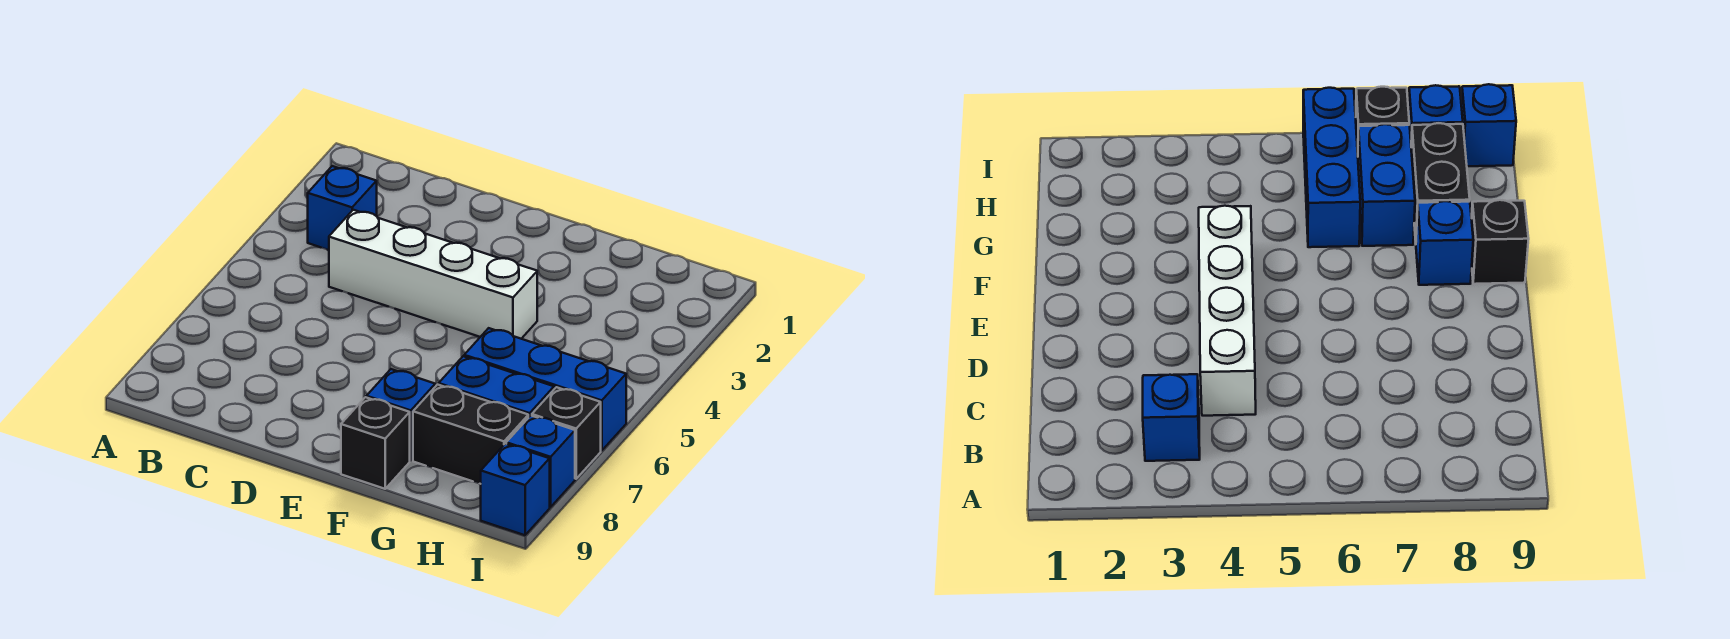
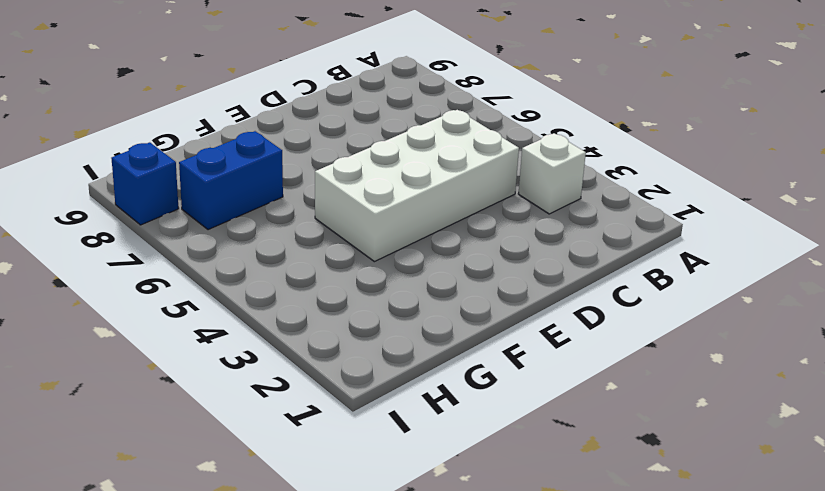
white 1x1 brick [518,133,586,214] -> blue 1x1 brick [308,166,377,250]
white 2x4 brick [315,110,519,262] -> white 1x4 brick [329,210,537,339]
none -> blue 1x1 brick [366,369,435,461]
none -> black 1x1 brick [341,397,410,489]

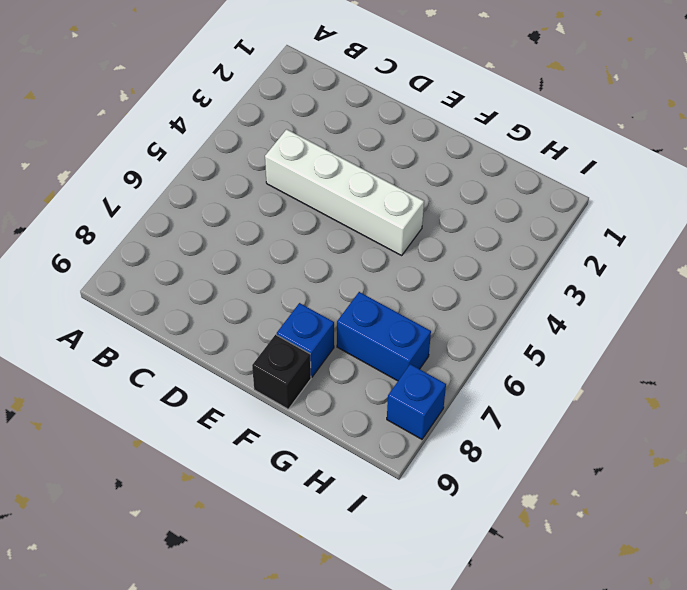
none -> blue 1x1 brick [308,166,377,250]
none -> blue 1x3 brick [464,328,626,451]

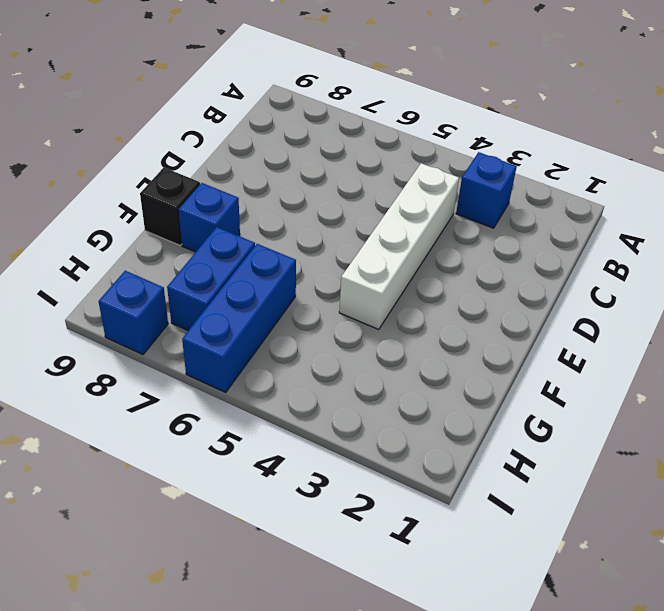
none -> black 1x2 brick [413,385,528,484]
none -> black 1x1 brick [532,387,601,479]

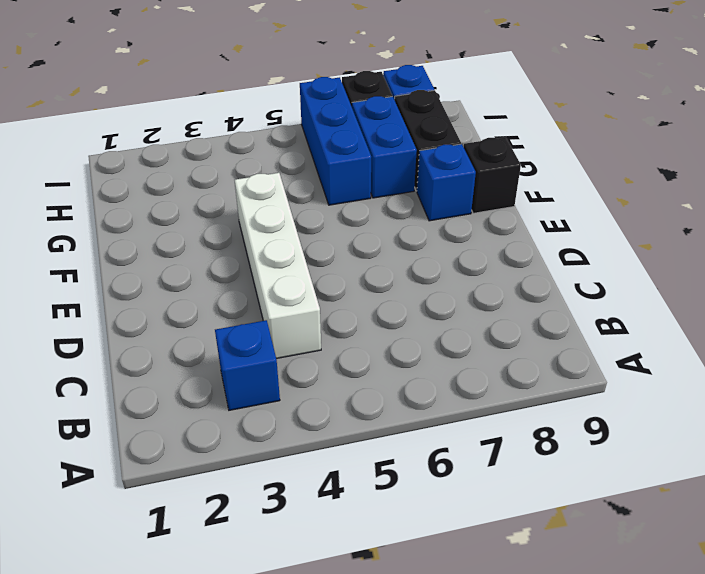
none -> blue 1x1 brick [481,444,550,535]

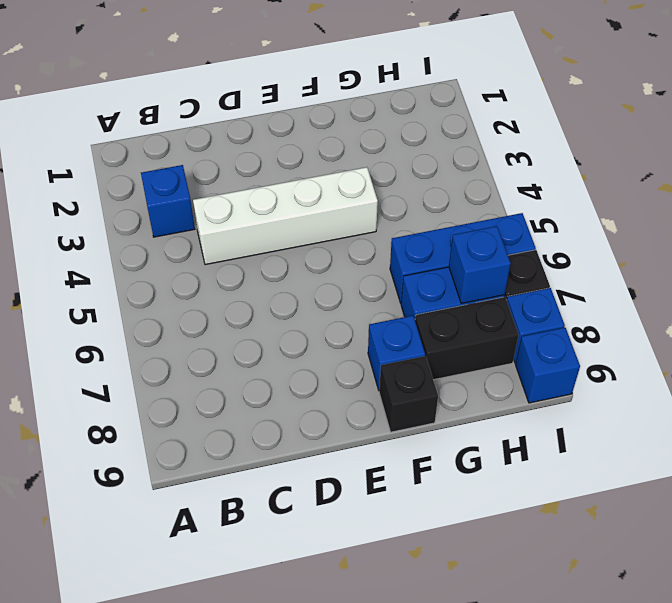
blue 1x1 brick [449,226,511,303] -> none

